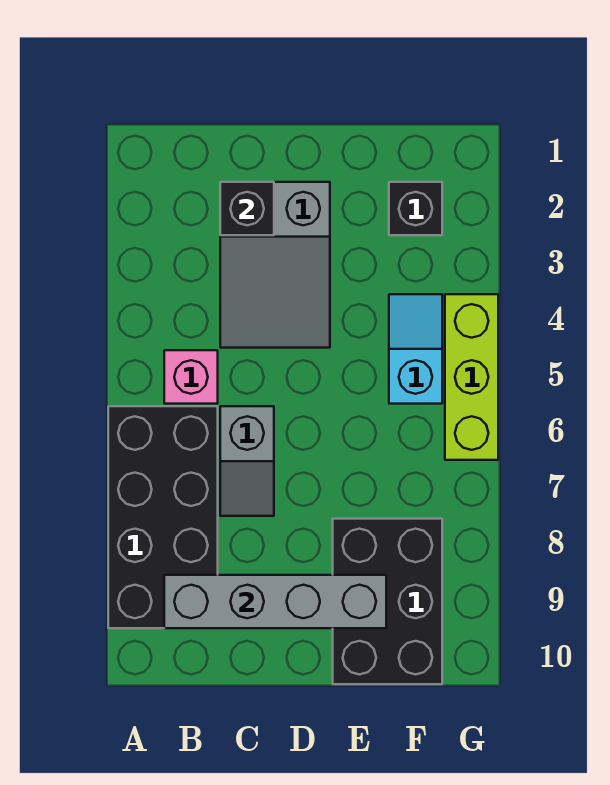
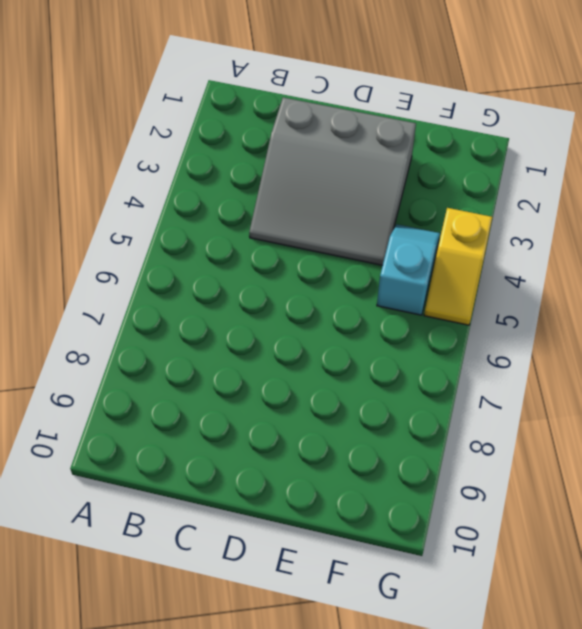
grey 3x3 slope [249,98,416,265] -> grey 2x3 slope [220,182,330,348]
yellow 1x2 slope [424,208,492,325] -> lime 1x3 brick [445,294,498,460]
none -> black 2x4 brick [108,406,218,628]
none -> pink 1x1 brick [164,350,218,404]

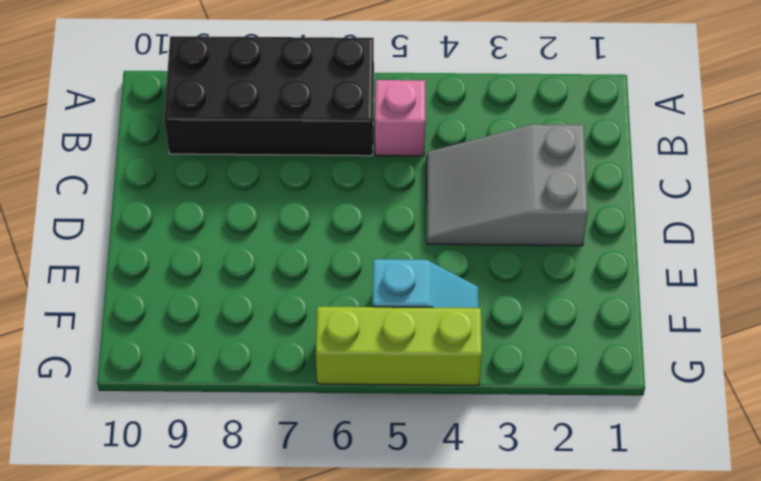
none -> grey 1x2 slope [220,406,274,516]
none -> black 2x3 brick [333,519,442,684]

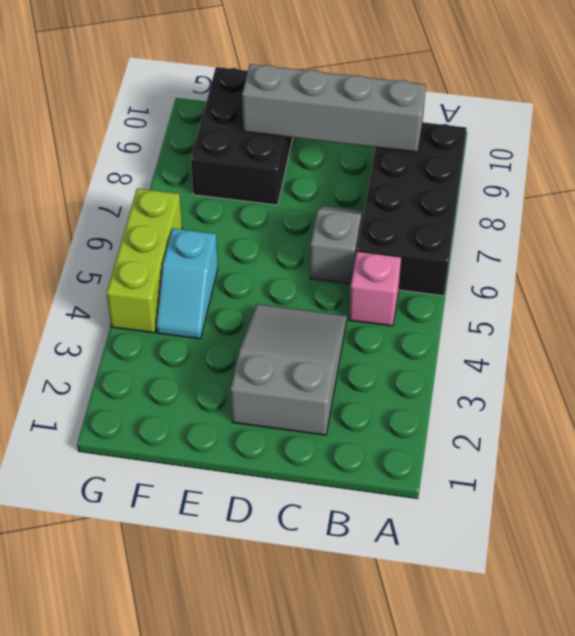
none -> black 1x1 brick [389,182,442,235]
none -> black 1x1 brick [220,182,274,235]

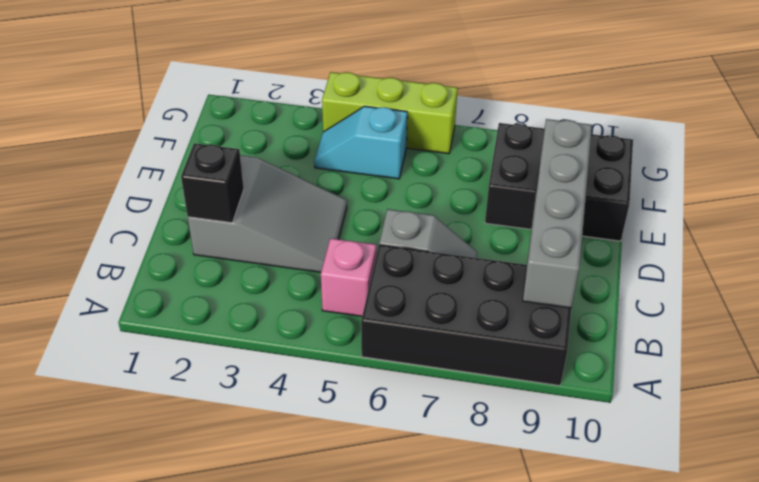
none -> black 1x1 brick [389,182,442,235]

